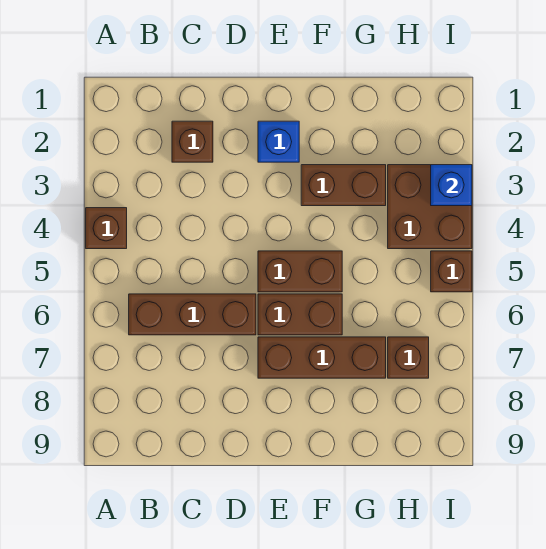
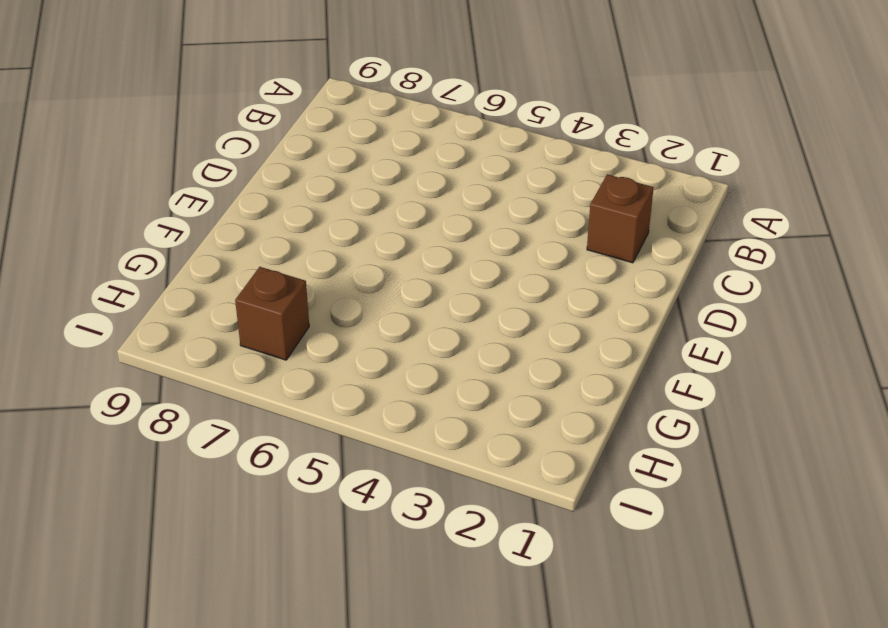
none -> brown 1x1 brick [86,208,127,249]
none -> brown 1x3 brick [129,294,256,335]
none -> blue 1x1 brick [258,121,299,162]

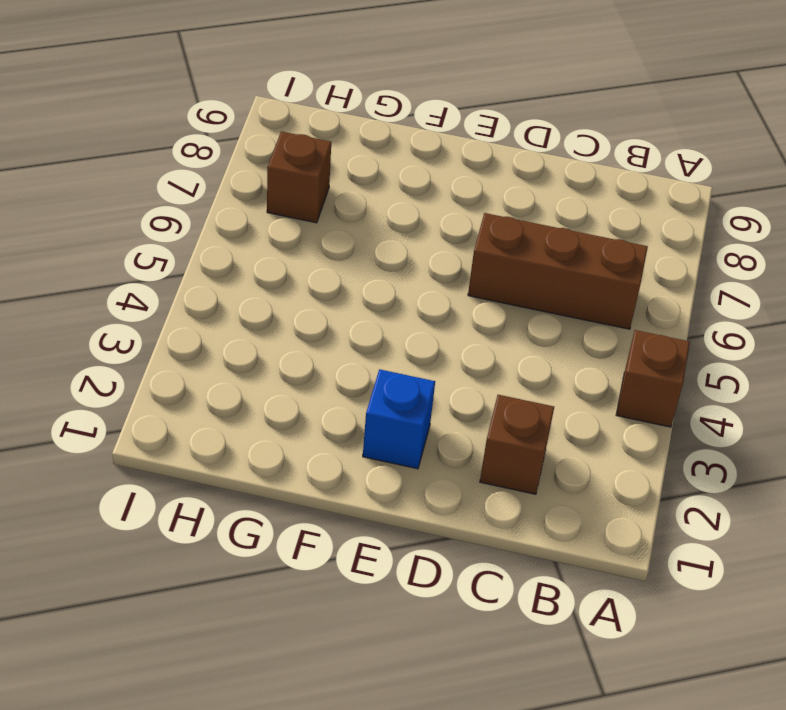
none -> brown 1x2 brick [258,251,342,292]
none -> brown 1x2 brick [258,294,342,335]
none -> brown 1x3 brick [258,337,386,378]

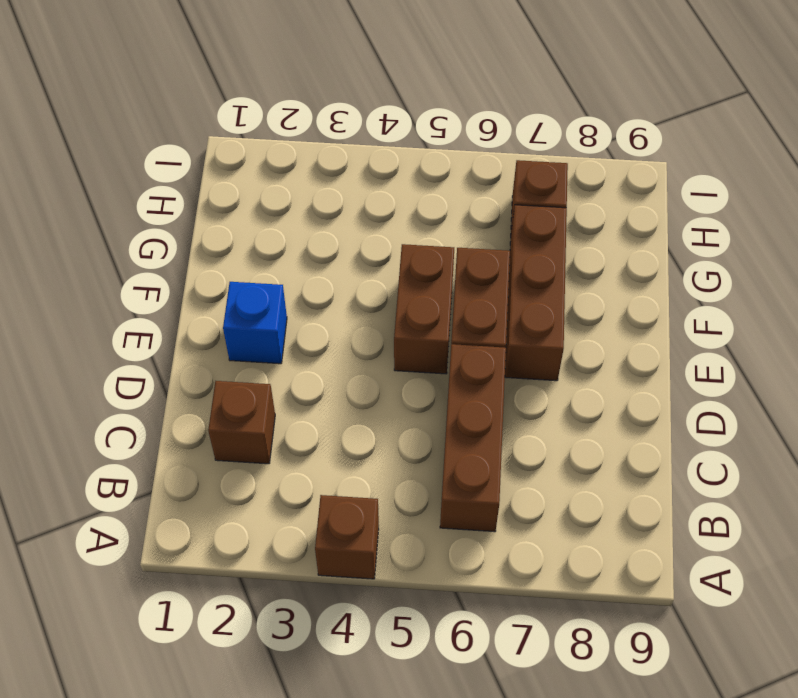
none -> brown 1x2 brick [301,165,386,206]
none -> brown 2x2 brick [388,165,472,249]
none -> brown 1x1 brick [431,251,472,292]

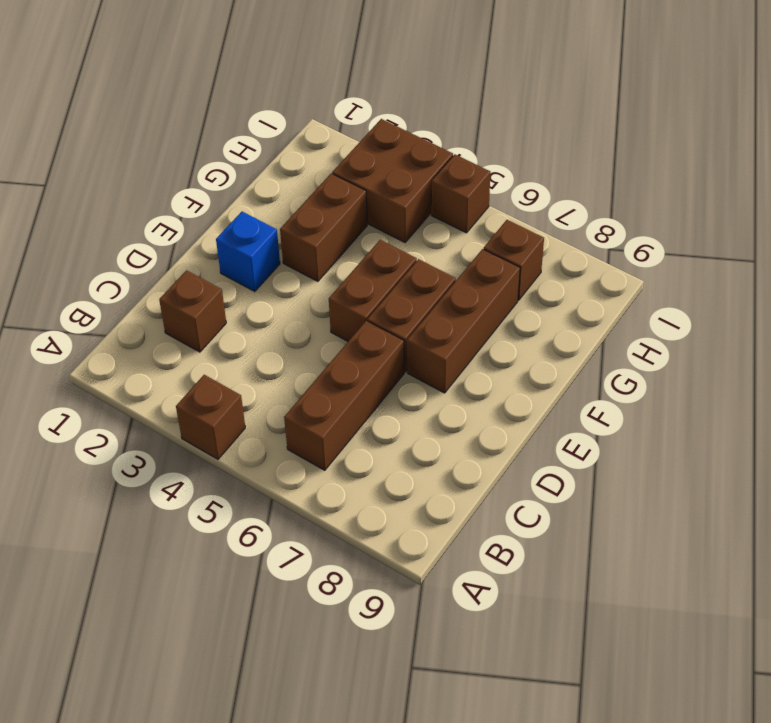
none -> blue 1x1 brick [431,165,472,206]

